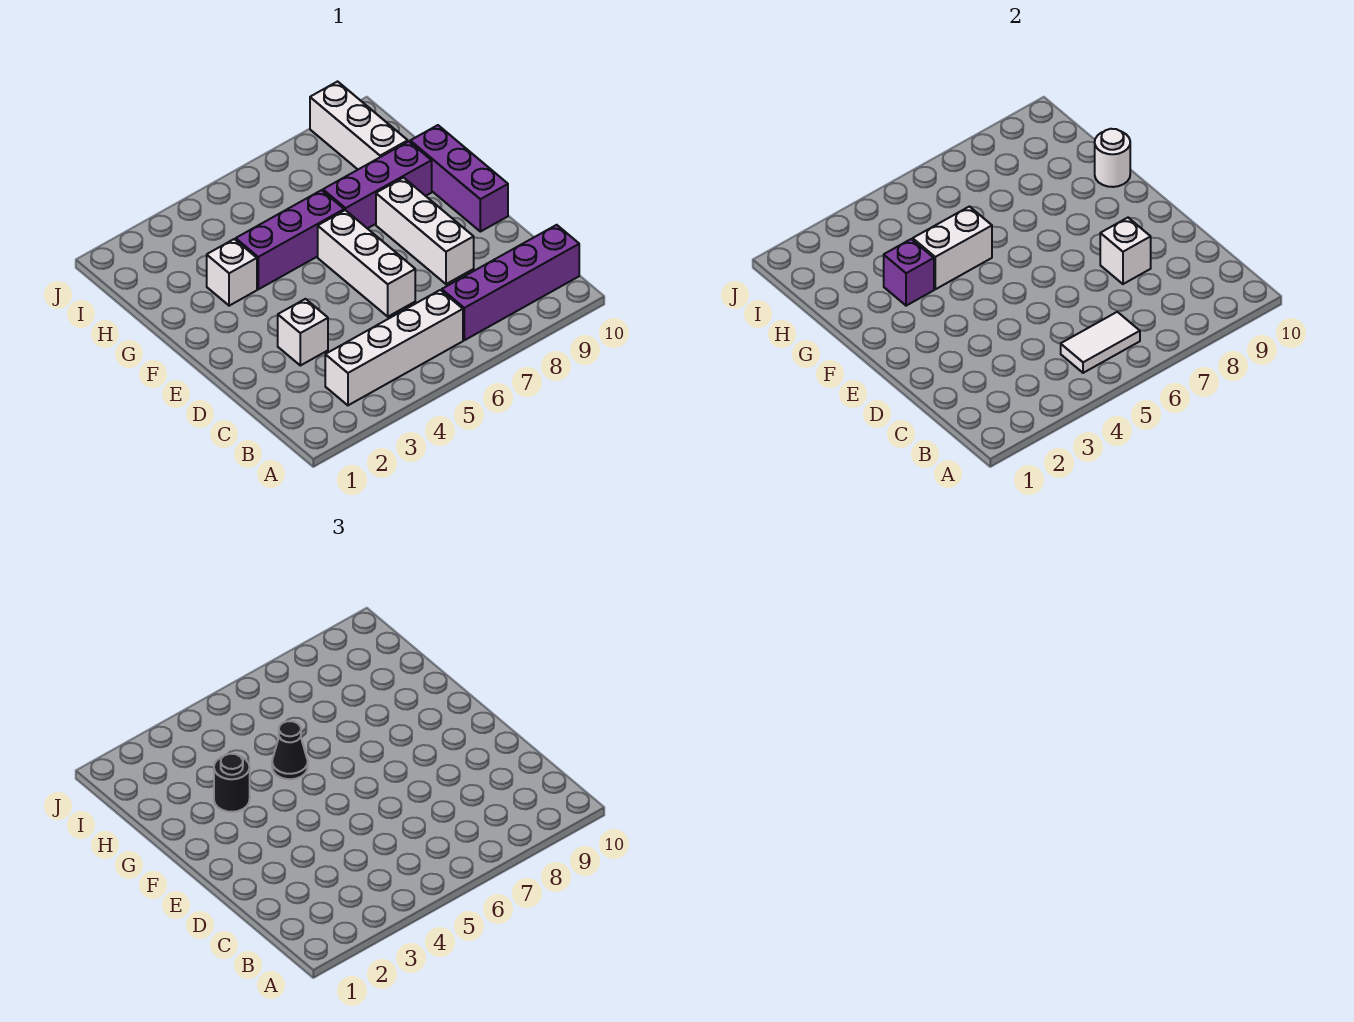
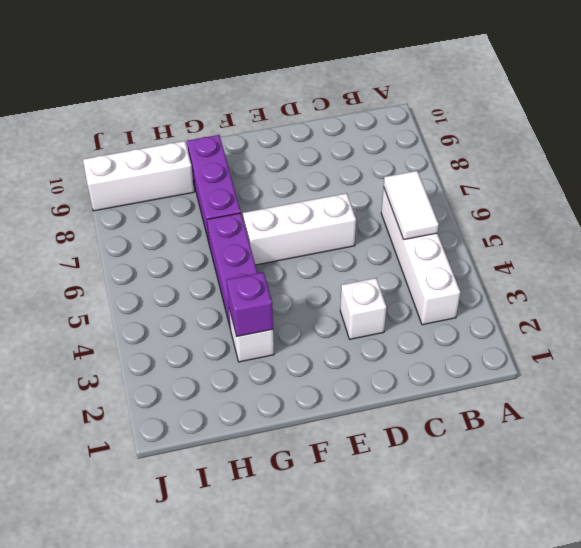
none -> purple 1x4 brick [441,225,579,340]
none -> white 1x3 brick [376,178,474,284]
none -> purple 1x3 brick [410,125,508,232]

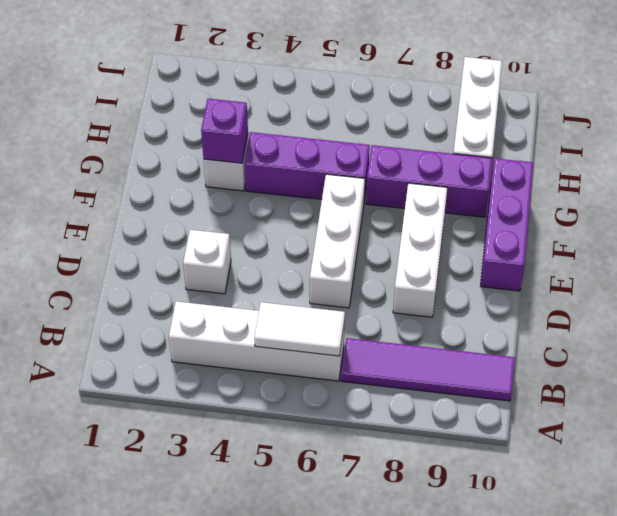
purple 1x4 tile [341,338,515,401] -> purple 1x4 brick [441,225,579,340]
none -> white 1x1 brick [1100,218,1151,284]
none -> white 1x2 brick [913,207,992,289]
none -> white 1x1 round brick [1095,129,1130,187]

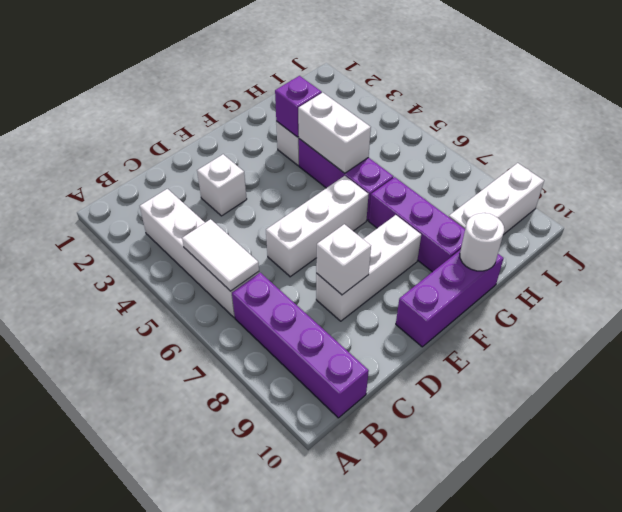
none -> black 1x1 round brick [214,754,250,812]
none -> black 1x1 cone [272,721,308,779]

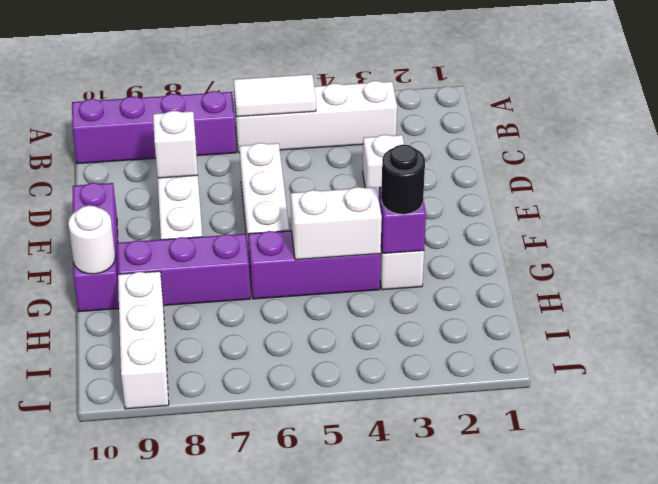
none -> black 1x1 cone [272,721,308,779]

